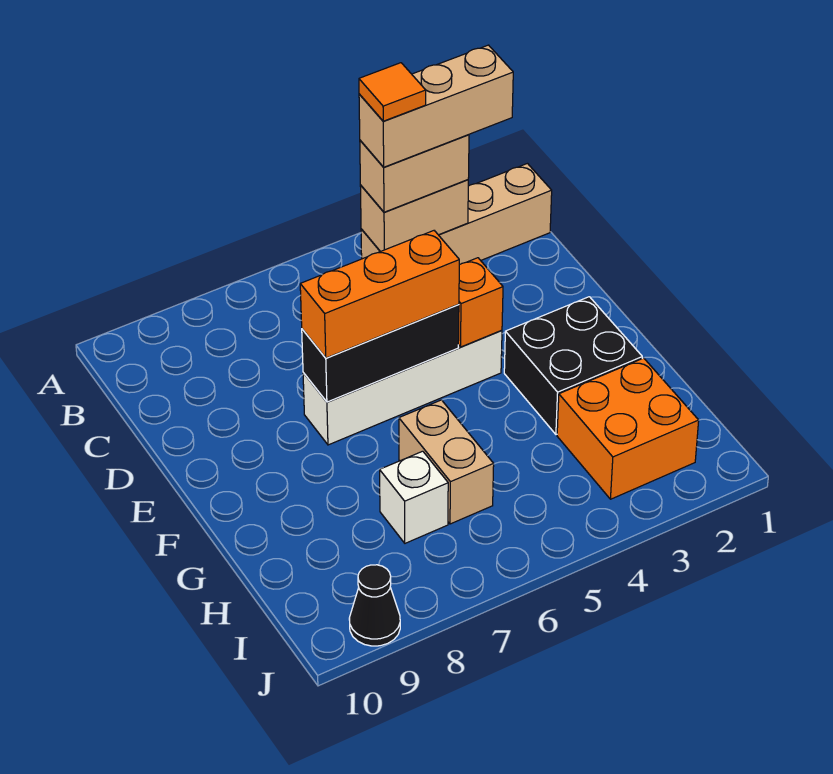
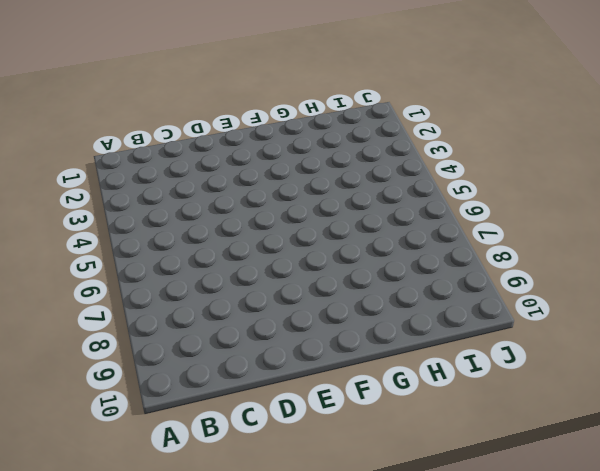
none -> tan 1x4 brick [361,164,552,265]
none -> white 1x4 brick [303,330,502,445]
none -> black 2x2 brick [504,297,642,434]

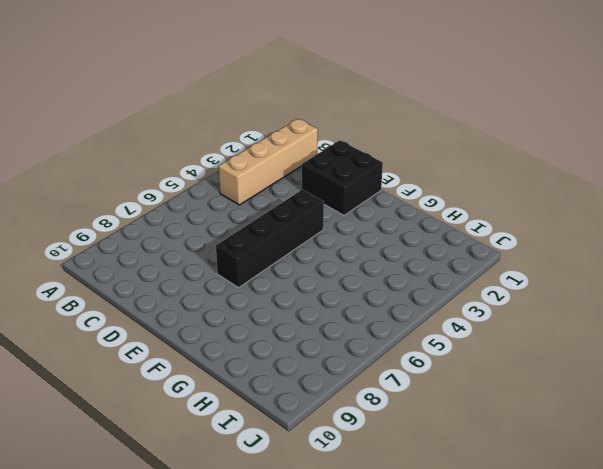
black 2x2 brick [302,140,383,215] -> black 2x2 brick moved to [504,297,642,434]
black 1x4 brick [216,190,324,288] -> white 1x4 brick [303,330,502,445]
none -> tan 1x2 brick [399,400,494,524]
none -> orange 2x2 brick [557,358,699,499]
none -> white 1x1 brick [380,451,448,543]

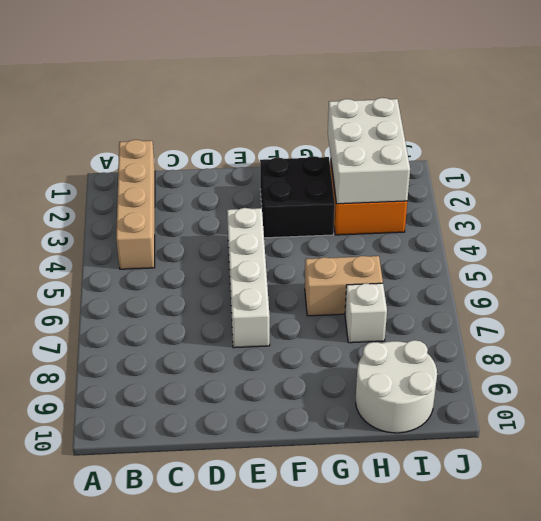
white 2x3 brick [328,98,410,204] -> none
white 2x2 round brick [356,340,437,433] -> none
none -> black 1x1 cone [349,565,400,646]
none -> tan 1x2 brick [360,180,468,252]
none -> orange 1x1 brick [458,258,503,347]

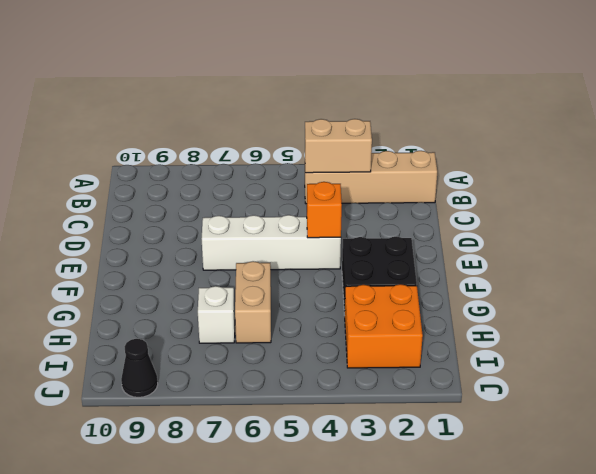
none -> black 1x3 brick [302,304,459,402]
none -> tan 1x2 brick [360,135,469,212]
none -> orange 1x3 brick [300,231,459,358]

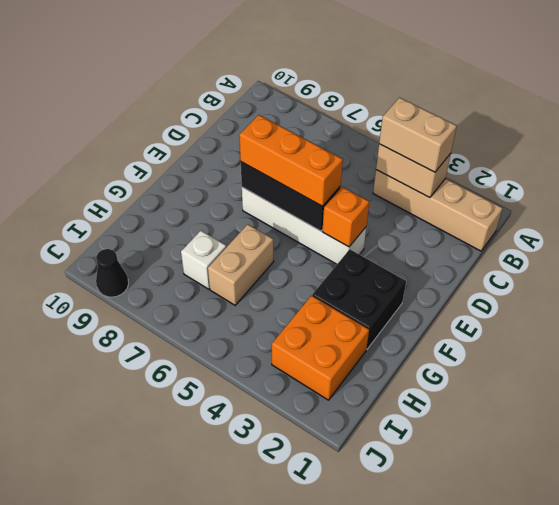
none -> tan 1x3 brick [359,45,513,167]
none -> orange 1x1 tile [359,63,426,121]

